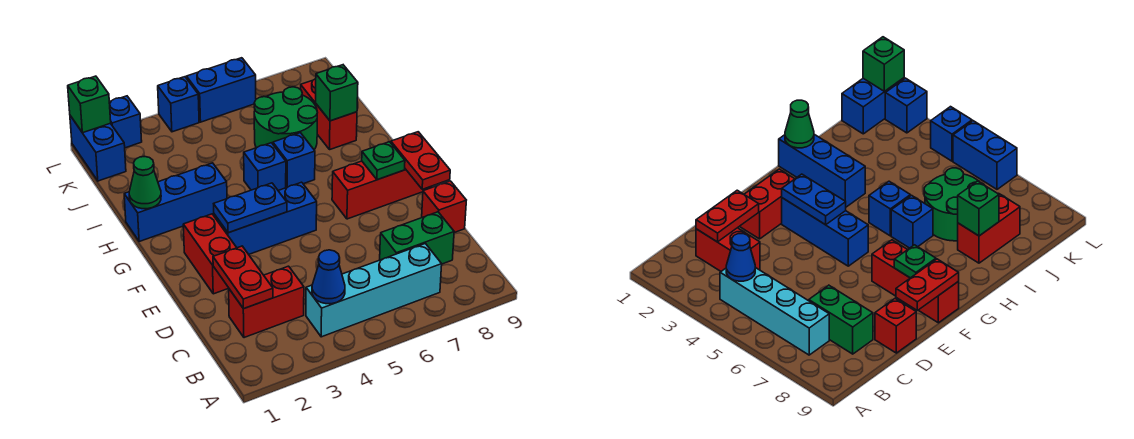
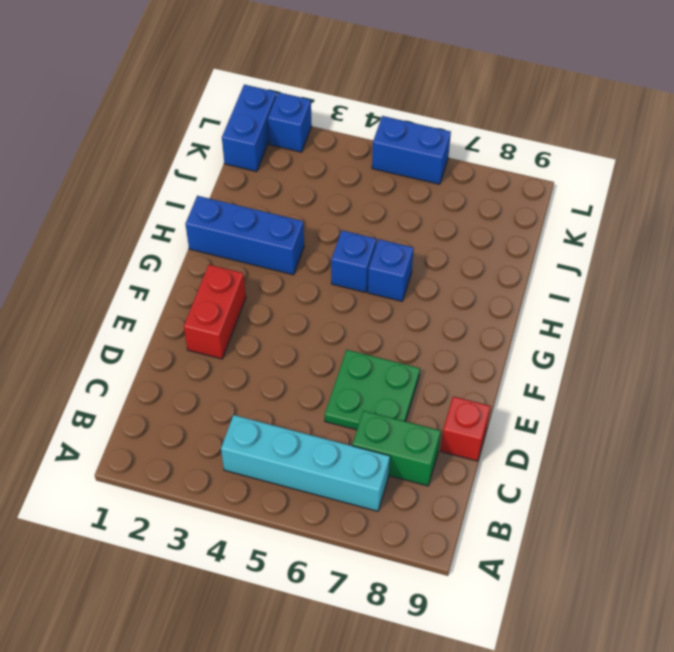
green 2x2 plate [325,350,420,430] -> none
none -> red 1x2 brick [229,266,304,338]
none -> blue 1x3 brick [214,182,317,254]
none -> red 1x3 brick [332,161,432,219]

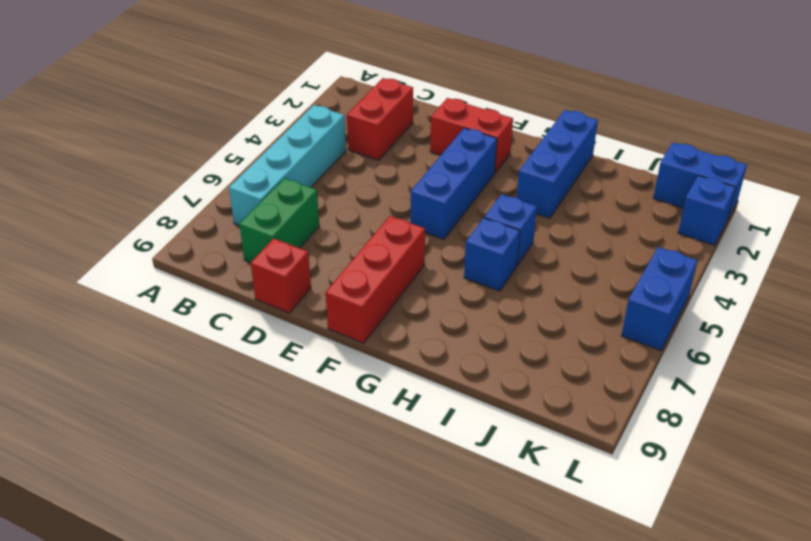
none -> green 2x2 round brick [254,87,317,150]
none -> red 1x2 brick [300,79,357,149]
none -> blue 1x1 brick [158,77,199,132]

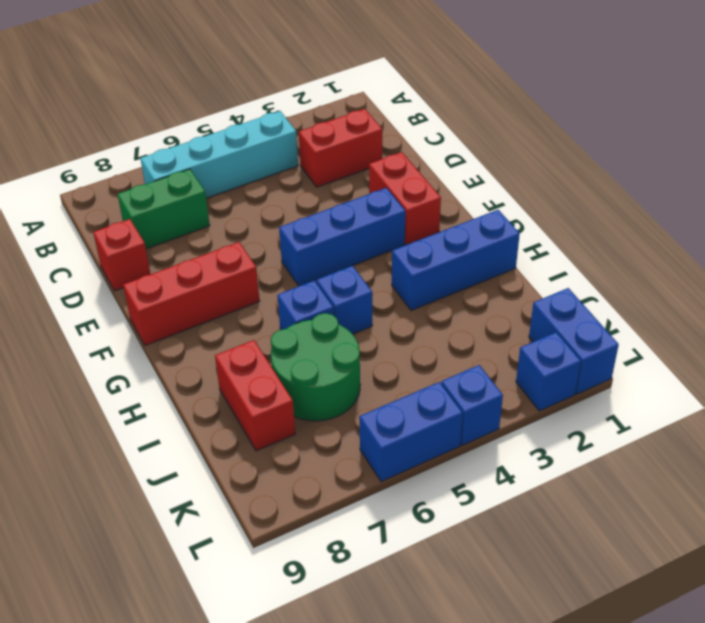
none -> blue 1x1 cone [312,250,345,304]
none -> red 1x2 plate [213,246,273,309]
none -> red 1x2 plate [391,132,450,189]

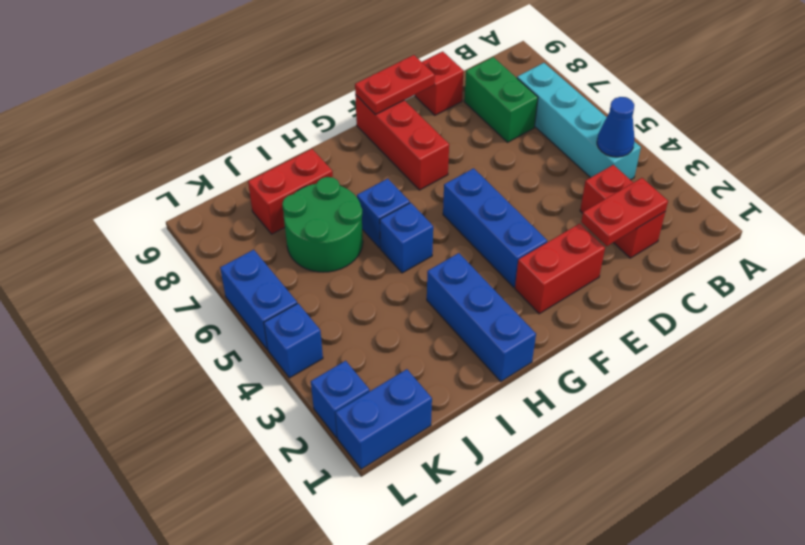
none -> blue 1x2 plate [214,183,287,233]
none -> green 1x1 plate [362,142,405,180]
none -> green 1x1 cone [129,156,161,209]

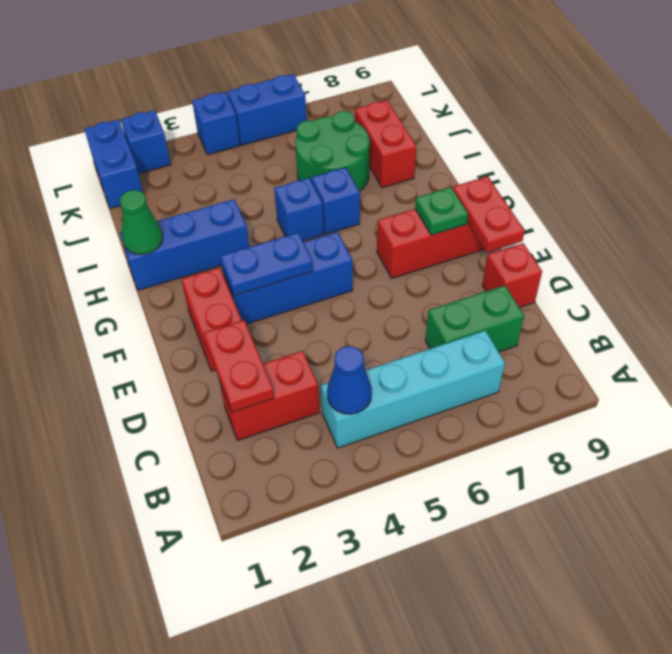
none -> green 1x1 brick [316,65,358,121]
none -> green 1x1 brick [68,76,111,133]

